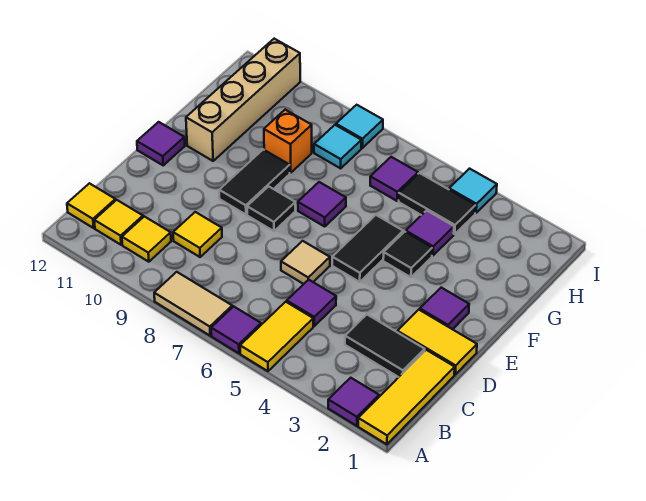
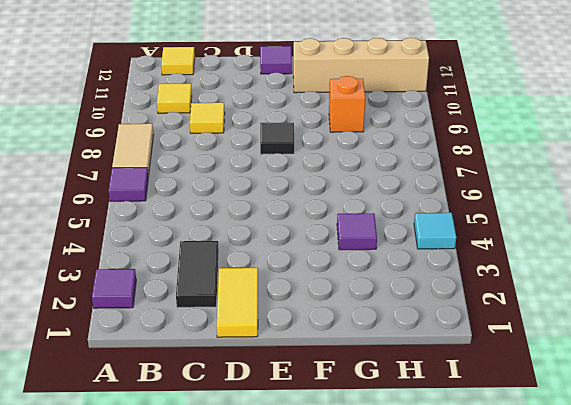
none -> yellow 1x3 tile [358,350,455,444]
none -> yellow 1x2 tile [240,302,313,371]
none -> yellow 1x1 tile [94,200,143,245]

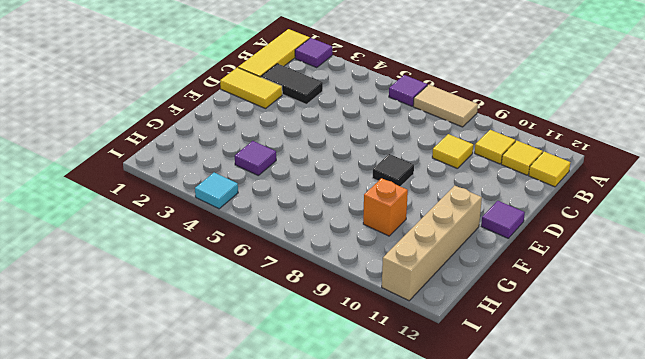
none -> yellow 1x2 tile [240,302,313,371]
none -> purple 1x1 tile [287,280,336,326]
none -> tan 1x1 tile [281,241,330,284]

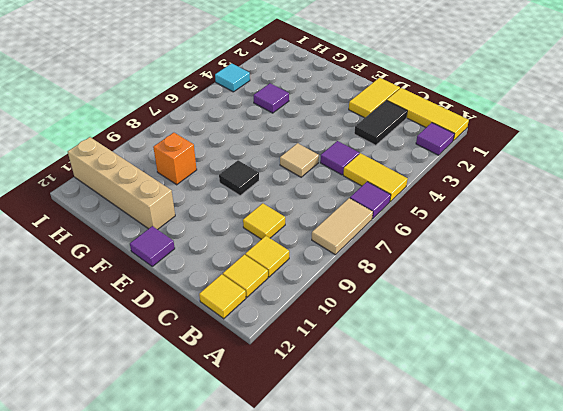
none -> purple 1x1 tile [420,288,469,329]
none -> black 1x2 tile [332,215,403,282]
none -> black 1x2 tile [219,150,290,214]

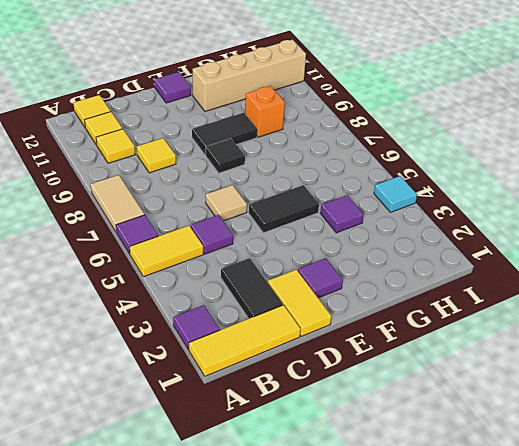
none -> black 1x1 tile [383,232,432,277]
none -> purple 1x1 tile [298,182,346,226]
none -> black 1x2 tile [399,173,476,234]

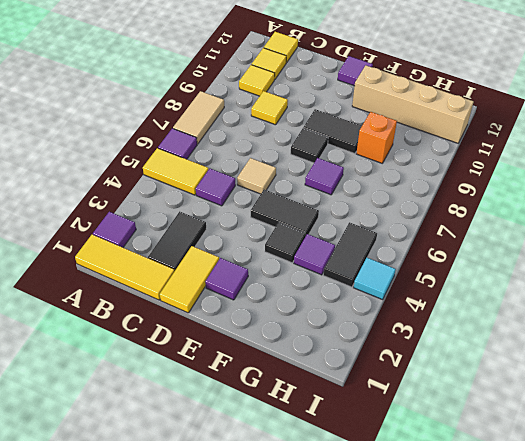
none -> purple 1x1 tile [370,157,418,201]
none -> cyan 1x1 tile [314,125,362,168]
none -> cyan 1x1 tile [336,105,383,148]

